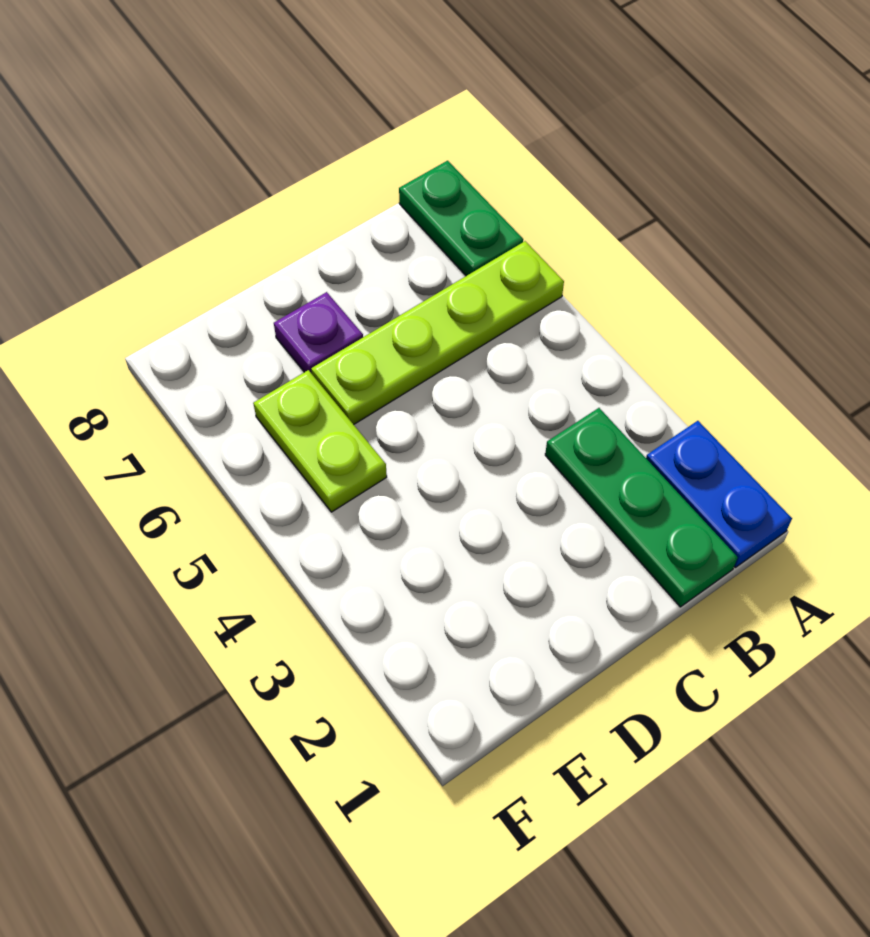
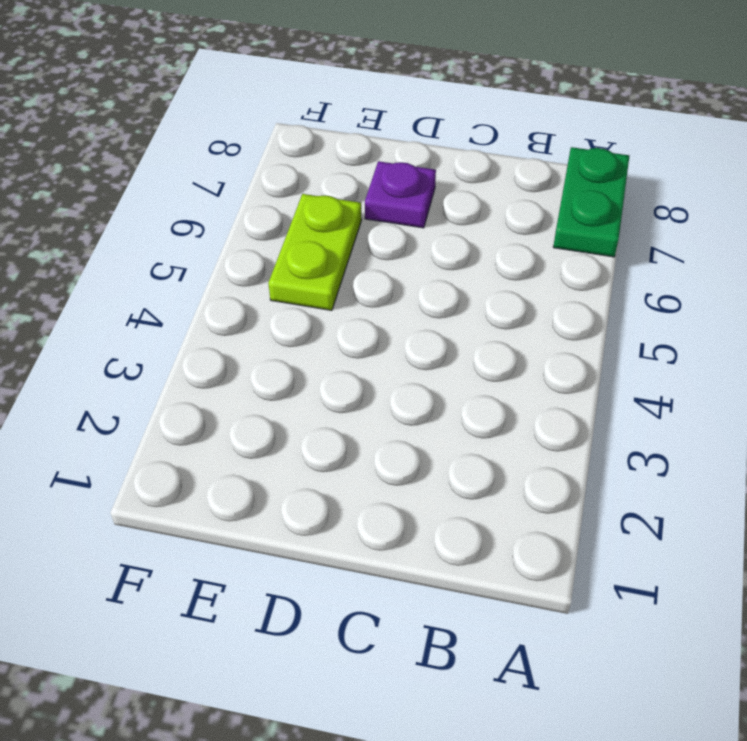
none -> blue 1x2 plate [646,421,792,567]
none -> lime 1x4 plate [311,241,564,425]

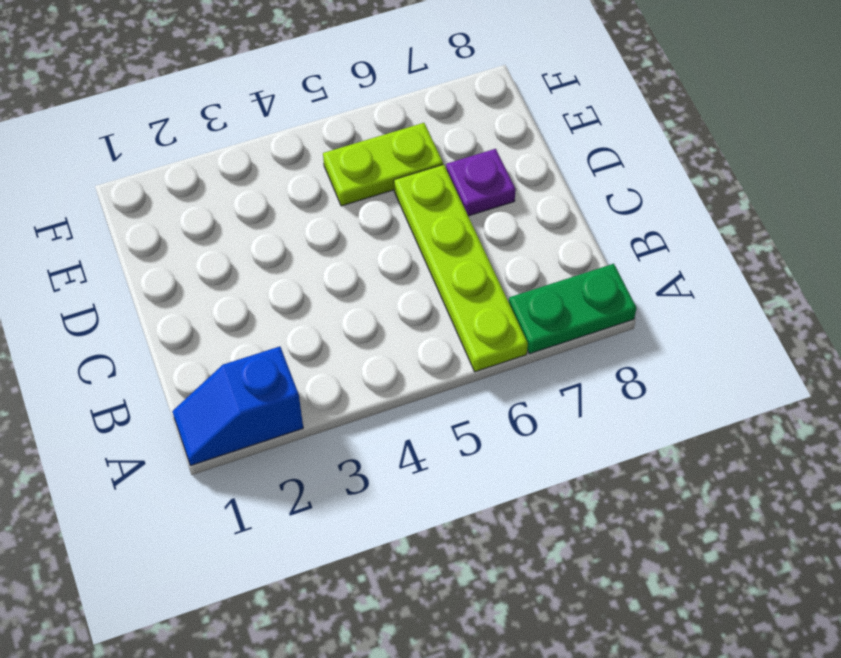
blue 1x2 slope [172,346,303,466] -> blue 1x2 plate [646,421,792,567]
none -> green 1x3 plate [545,408,738,607]

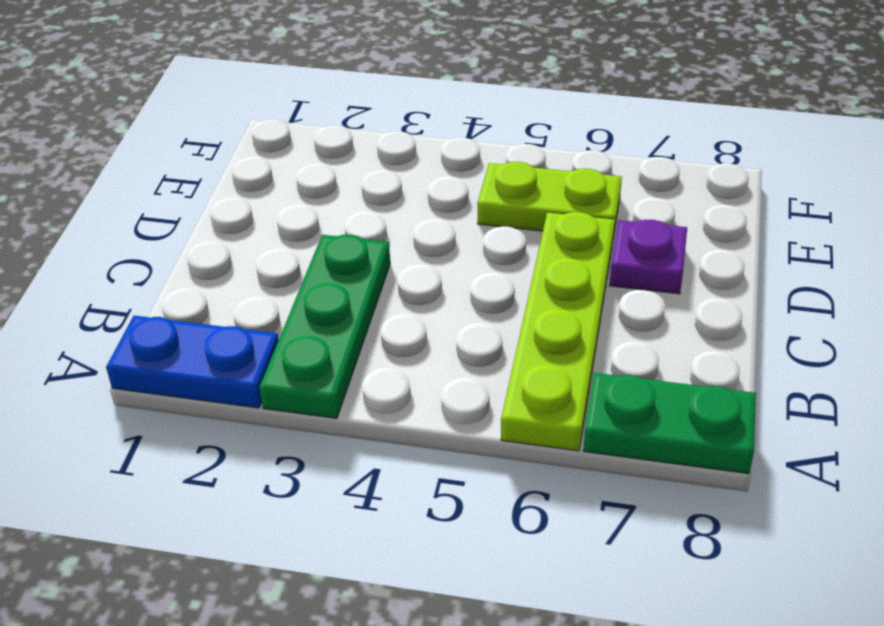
green 1x3 plate [259,235,390,419] -> green 1x3 plate turned to [545,408,738,607]

